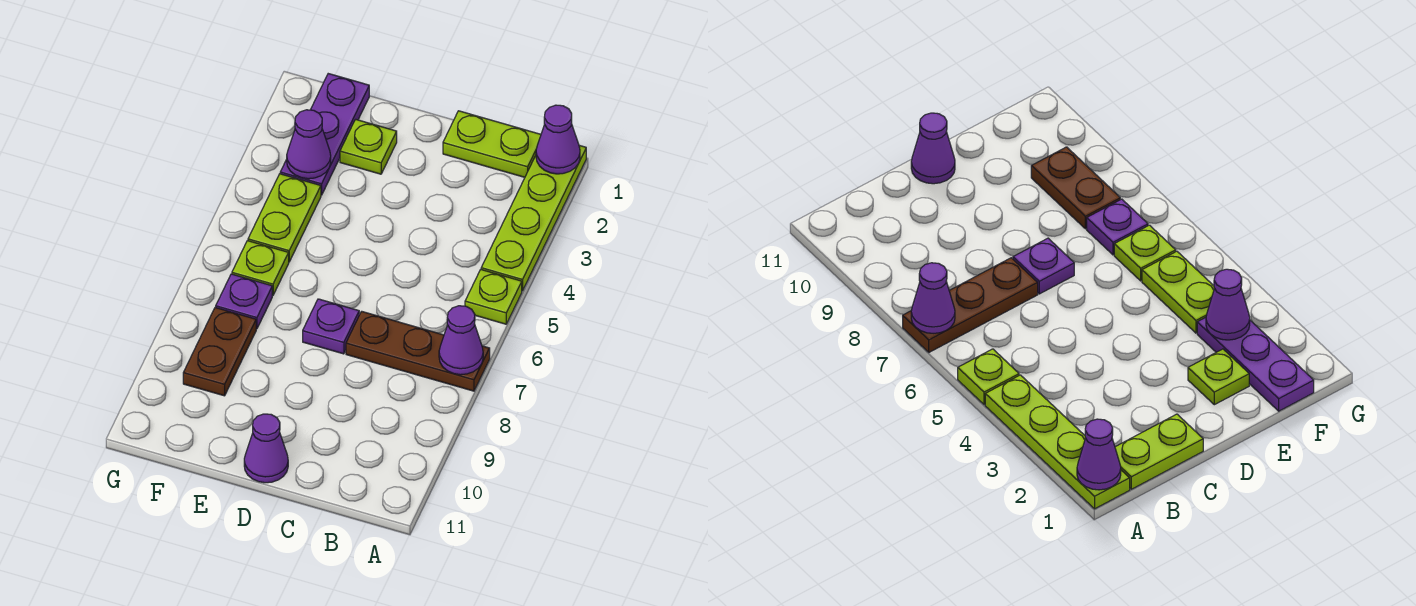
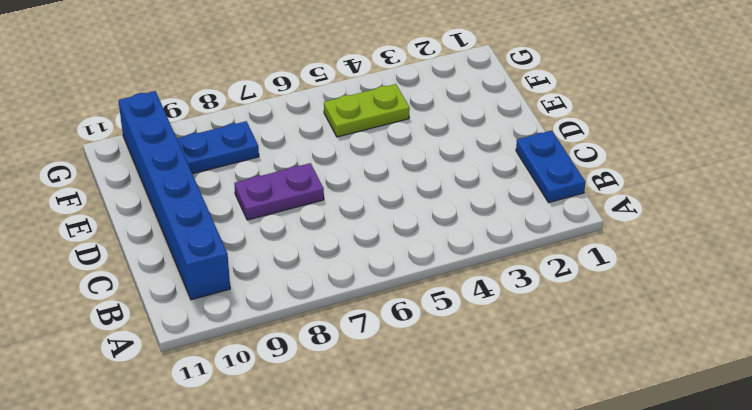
blue 1x2 plate [516,131,585,202] -> lime 1x2 plate [443,111,541,177]
blue 1x6 brick [118,91,230,300] -> none
purple 1x2 plate [234,163,324,220] -> purple 1x1 plate [303,299,359,354]
blue 1x2 plate [177,121,259,174] -> brown 1x2 plate [183,307,256,396]
none -> lime 1x4 plate [481,145,586,291]
none -> lime 1x1 plate [465,270,522,324]
none -> brown 1x3 plate [346,311,490,391]

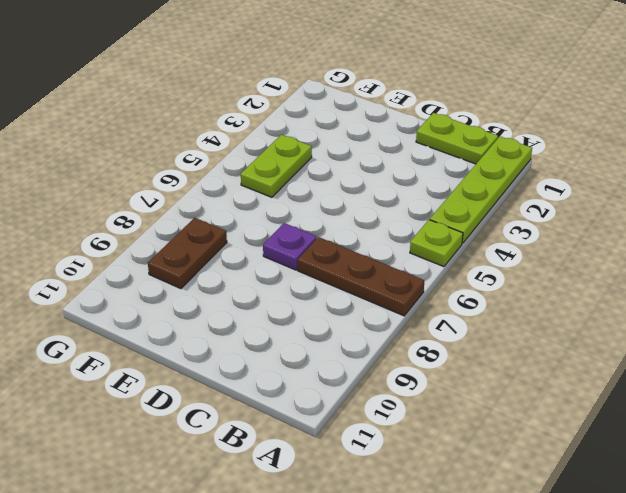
none -> purple 1x1 cone [244,414,288,483]
none -> lime 1x1 plate [340,119,397,174]
none -> purple 1x3 plate [280,74,369,195]

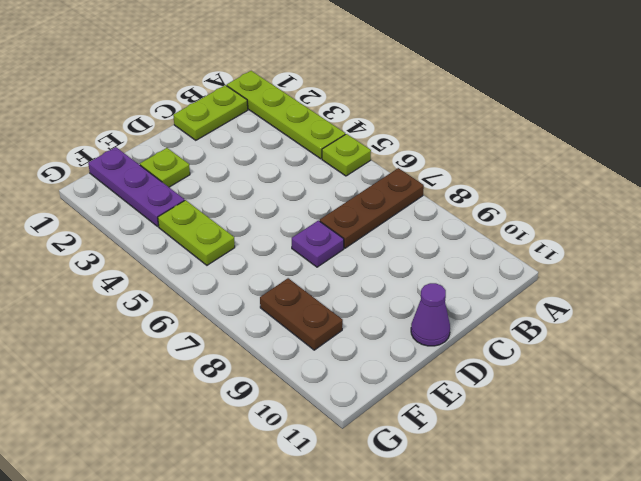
none -> lime 1x1 plate [232,241,289,295]
none -> purple 1x1 plate [216,274,272,329]
none -> purple 1x1 cone [536,105,580,174]

